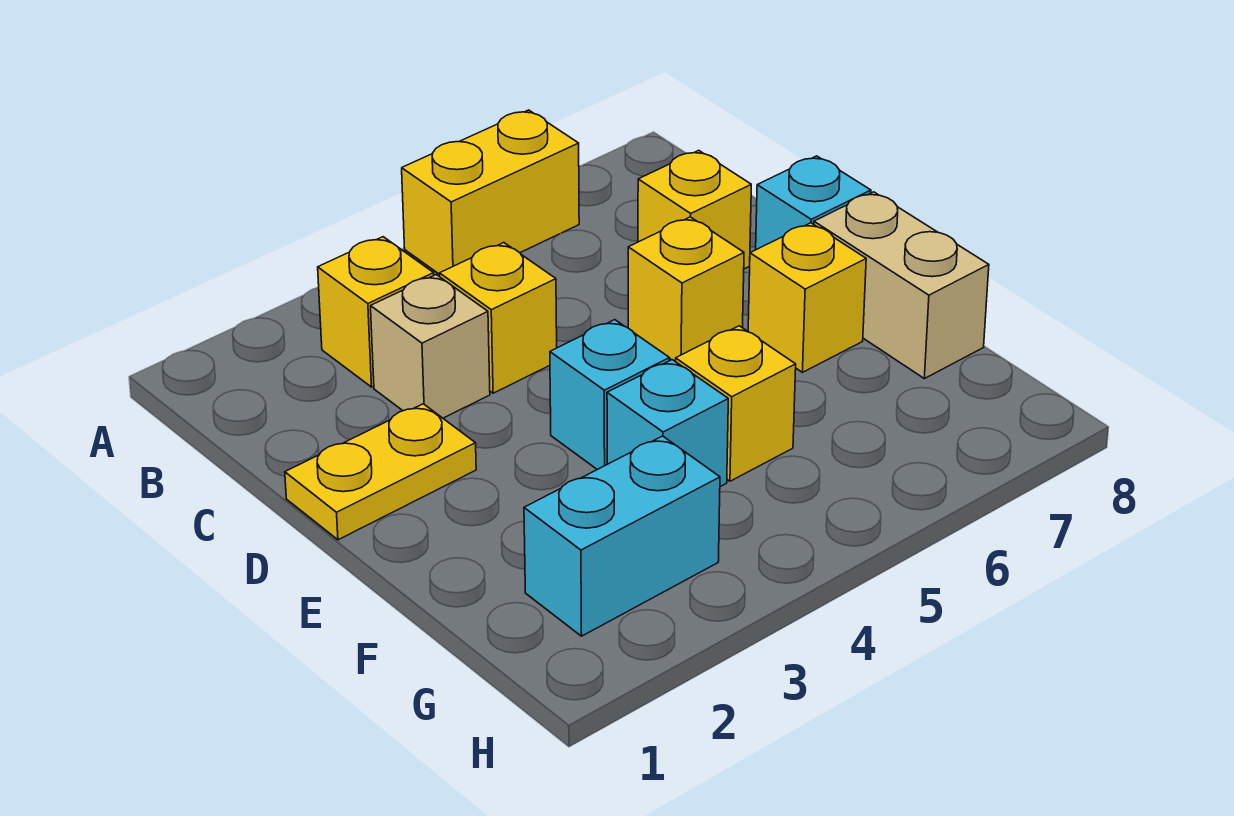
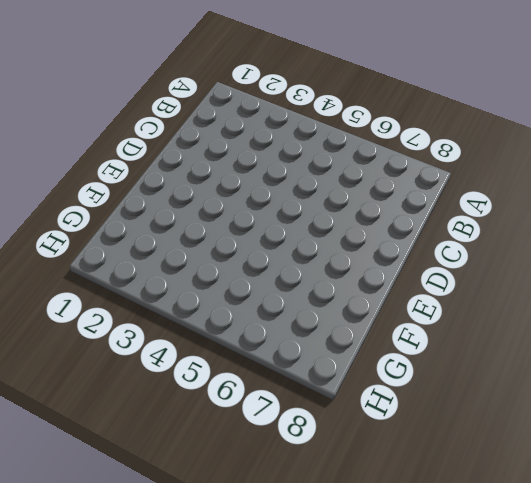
none -> yellow 1x2 brick [402,110,579,274]
none -> yellow 1x1 brick [318,237,434,387]
none -> tan 1x1 brick [371,275,490,418]

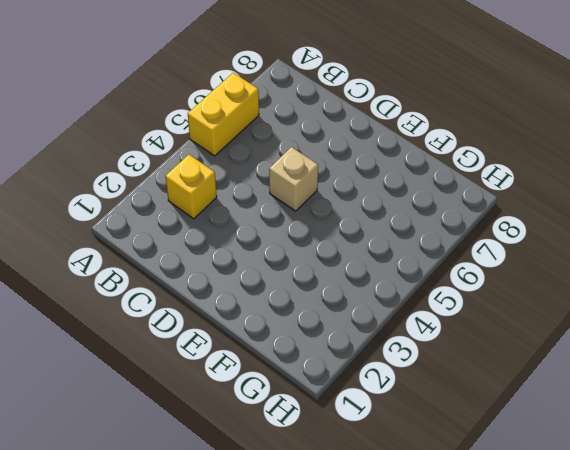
tan 1x1 brick [269,147,318,211] -> tan 1x1 brick moved to [371,275,490,418]
none -> yellow 1x1 brick [440,243,557,393]
none -> yellow 1x1 brick [638,150,751,269]
none -> yellow 1x2 plate [285,404,476,540]

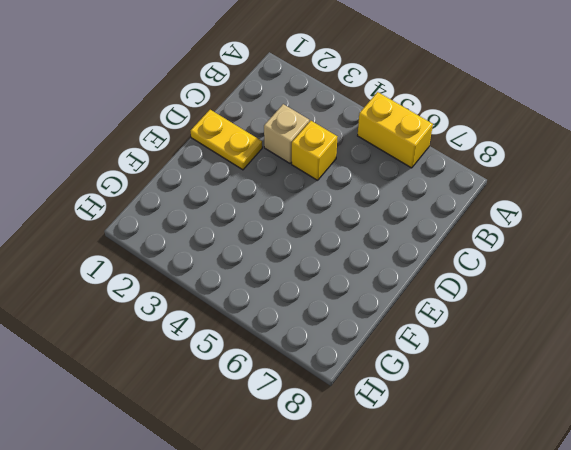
none -> yellow 1x1 brick [318,237,434,387]
none -> yellow 1x1 brick [638,150,751,269]
none -> yellow 1x1 brick [628,217,744,362]

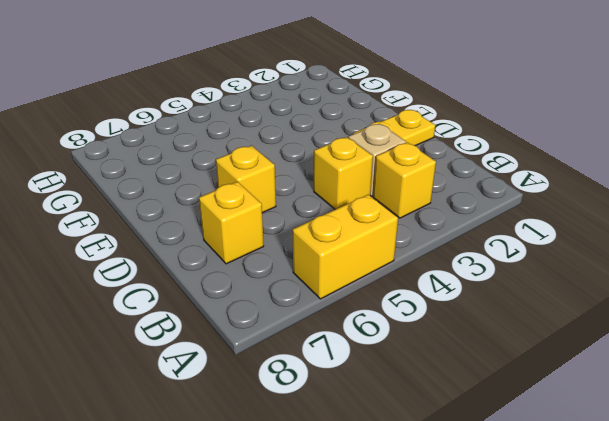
none -> cyan 1x1 brick [756,156,871,250]
none -> cyan 1x1 brick [550,320,669,470]
none -> yellow 1x1 brick [748,223,866,372]

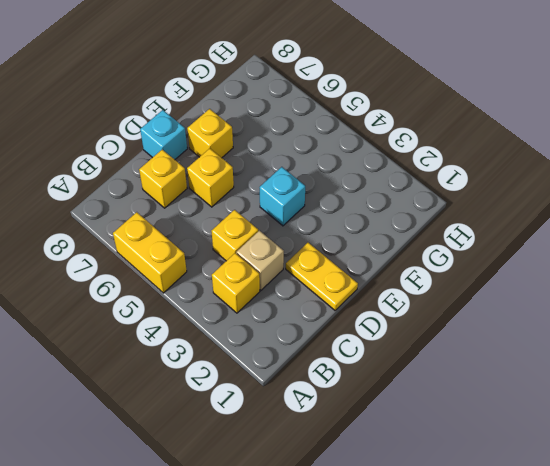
none -> tan 1x2 brick [814,192,989,379]
none -> cyan 1x1 brick [607,360,728,487]
none -> yellow 1x1 brick [676,326,796,481]

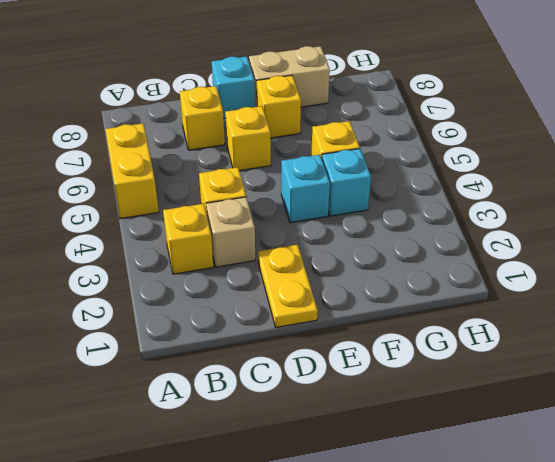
none -> cyan 1x2 brick [524,436,720,636]

